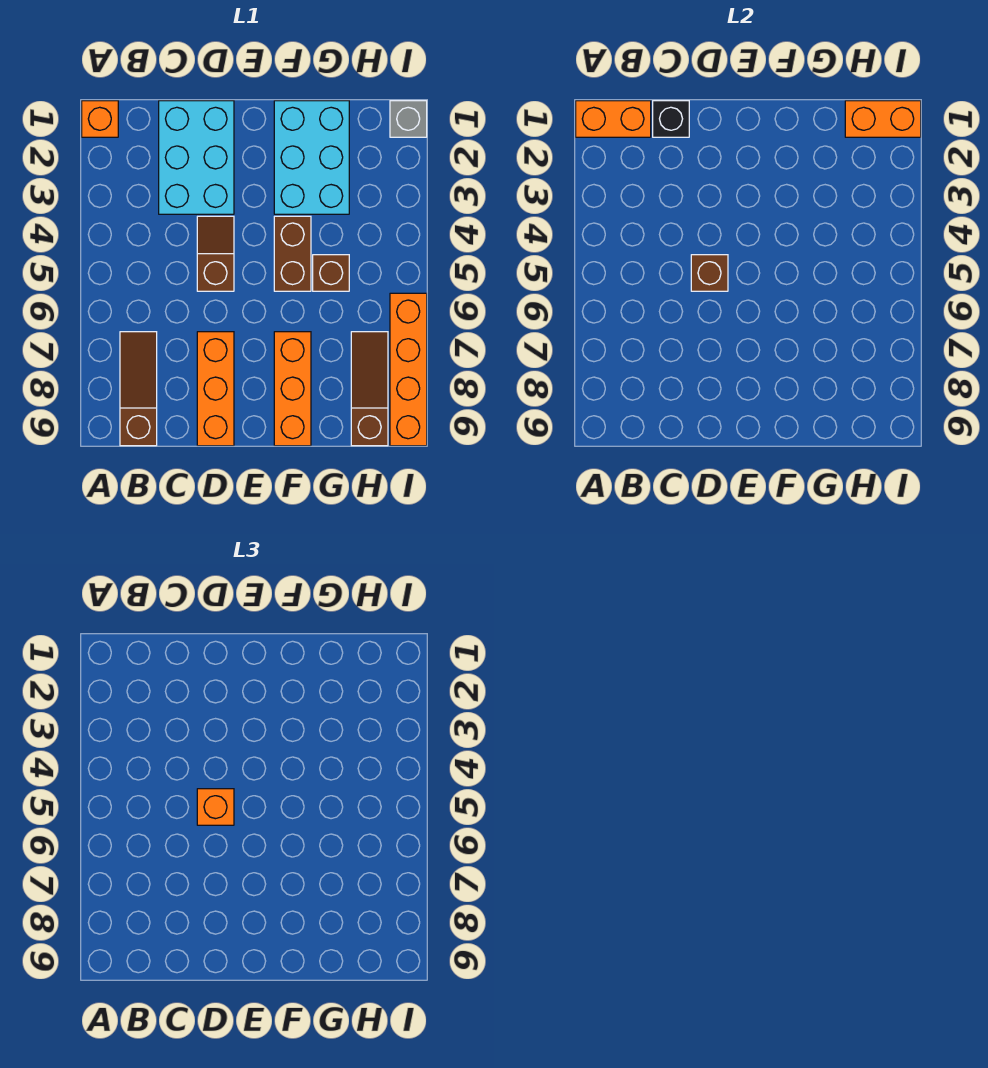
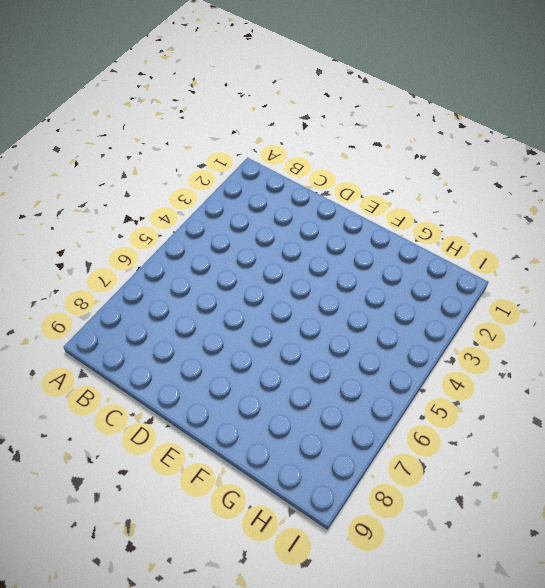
none -> orange 1x1 brick [82,101,118,137]
none -> brown 1x3 slope [120,332,157,446]
none -> cyan 2x3 brick [159,101,234,214]

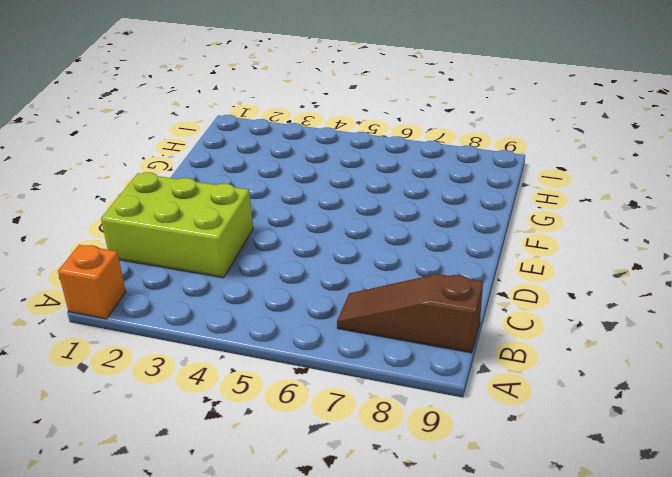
lime 2x3 brick [101,172,253,278] -> cyan 2x3 brick [159,101,234,214]
none -> brown 1x2 slope [197,216,234,291]
none -> orange 1x3 brick [197,332,234,446]
none -> cyan 2x3 brick [274,101,349,214]

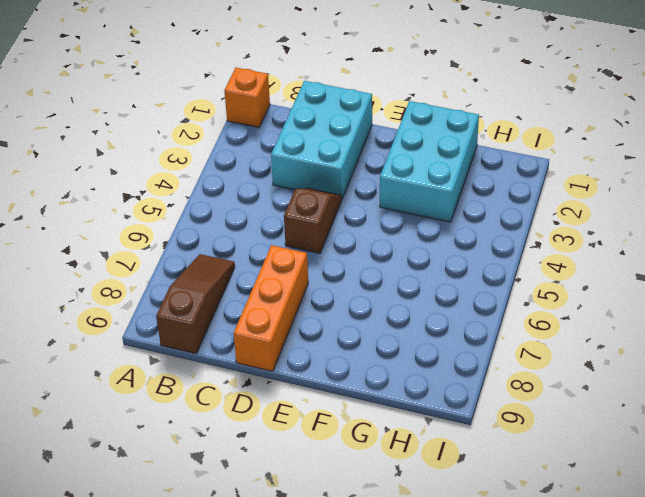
none -> brown 1x2 brick [274,216,311,291]
none -> orange 1x3 brick [274,332,311,446]
none -> brown 1x1 brick [313,255,349,291]

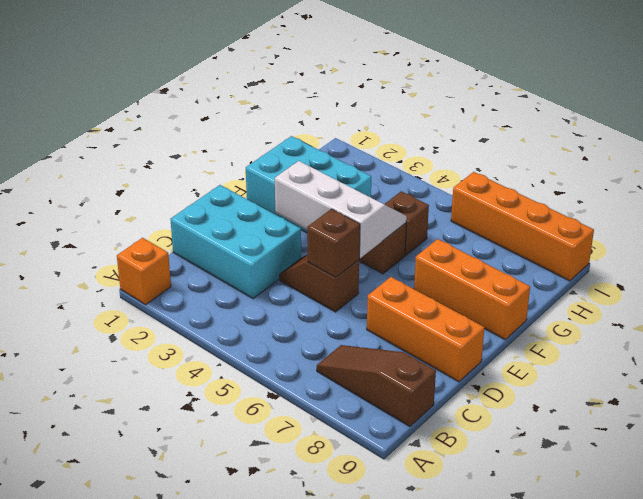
white 2x3 slope [275,161,407,258] -> none
none -> brown 1x3 slope [351,332,388,446]
none -> grey 1x1 brick [390,101,427,137]
none -> orange 1x2 brick [576,101,651,137]

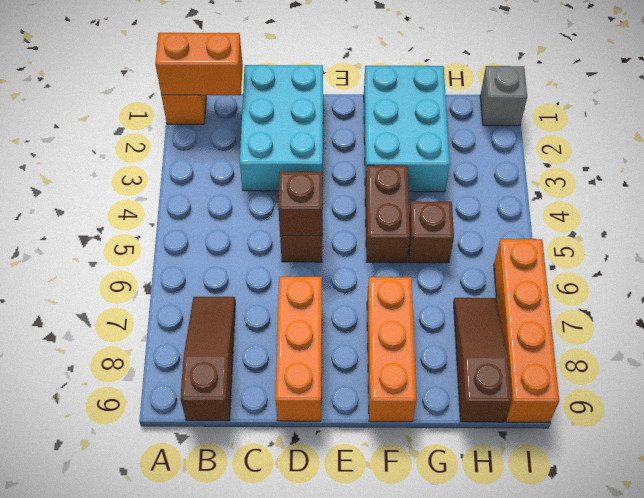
none -> black 1x1 brick [653,101,689,137]
none -> orange 1x2 brick [845,101,921,137]
none -> orange 1x1 brick [197,789,234,825]

